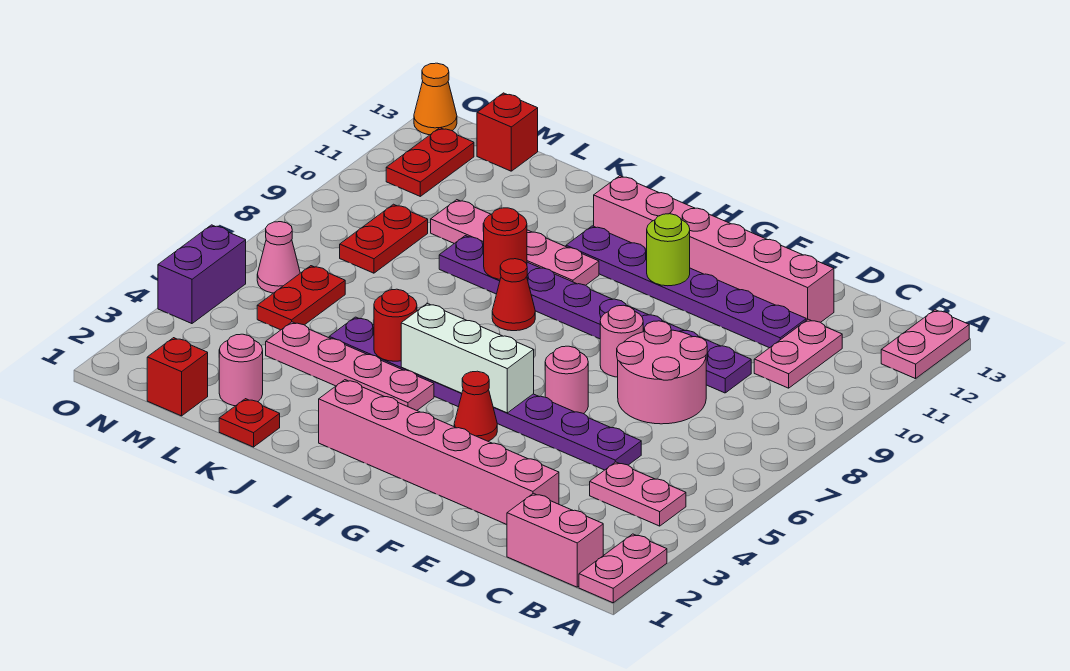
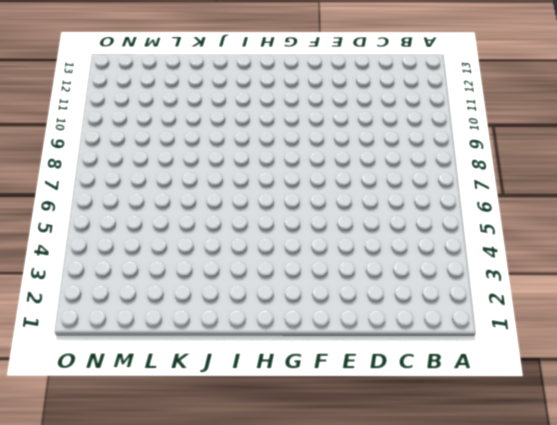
none -> pink 1x2 plate [579,534,667,603]
none -> pink 1x2 plate [881,310,969,379]
none -> pink 1x2 brick [507,493,603,587]
none -> pink 1x2 plate [590,462,686,526]

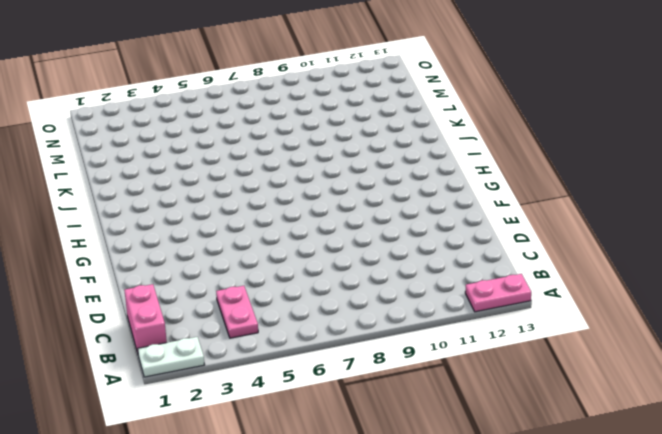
white 1x2 plate [138,337,205,377] -> pink 1x2 plate [579,534,667,603]
none -> pink 1x2 plate [754,319,842,388]
none -> pink 1x6 brick [319,380,559,524]
none -> purple 1x8 plate [329,317,641,470]
none -> pink 2x2 round brick [617,321,707,424]

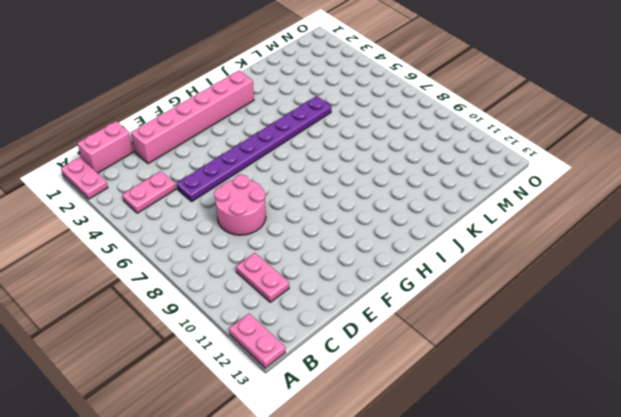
none -> purple 1x8 plate [439,236,751,393]
none -> purple 1x6 plate [566,226,806,348]
none -> pink 1x6 brick [594,176,834,322]
none -> pink 1x1 round brick [545,346,588,414]

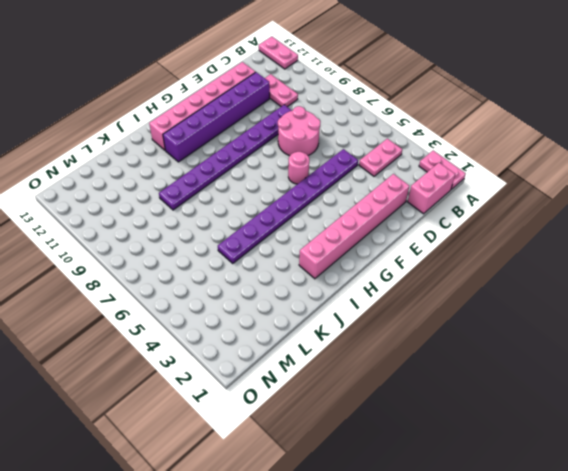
purple 1x6 brick [163,72,270,162] -> purple 1x6 plate [566,226,806,348]
none -> pink 1x1 round brick [600,305,643,377]
none -> red 1x1 cone [454,371,497,441]
none -> pink 1x4 plate [266,322,434,410]
none -> red 1x1 cone [492,259,535,331]

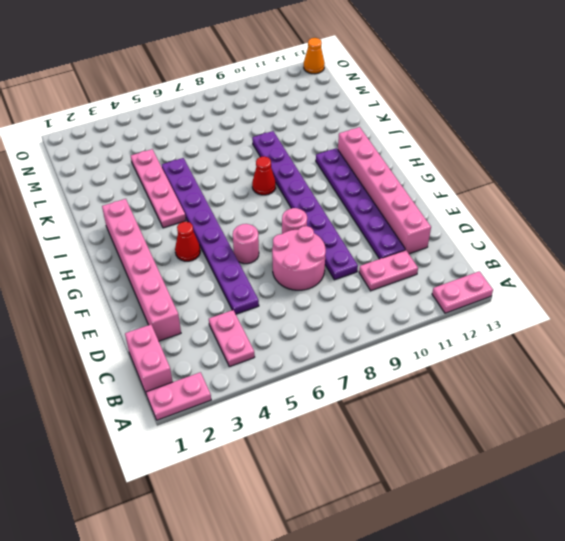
none -> pink 1x4 plate [431,200,599,285]
none -> red 1x1 plate [219,399,280,447]
none -> pink 1x1 round brick [219,334,263,406]
none -> red 1x1 brick [147,338,208,416]

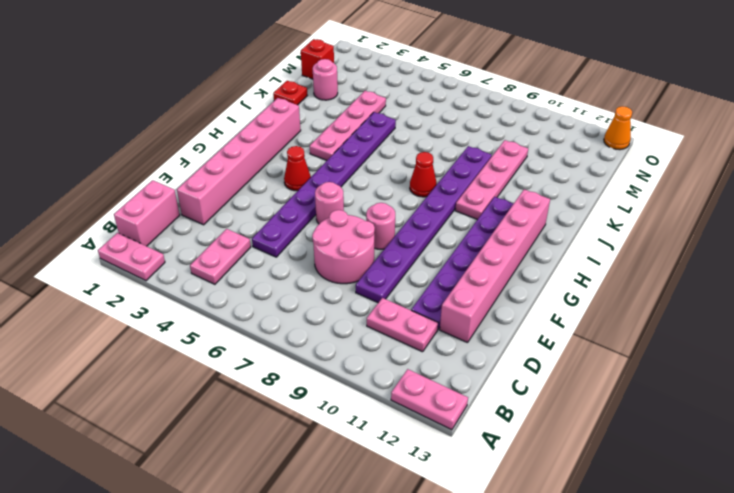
none -> red 1x2 plate [257,266,345,330]
none -> red 1x2 plate [340,204,428,273]
none -> red 1x1 brick [477,93,538,171]
none -> pink 1x1 cone [257,222,300,293]

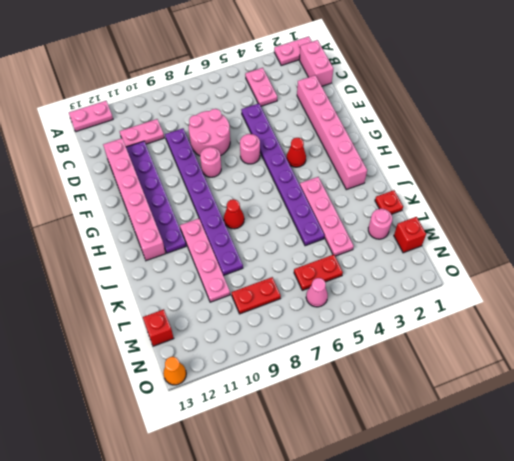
none -> red 1x2 plate [386,128,474,196]
none -> purple 1x2 brick [158,225,246,324]
none -> white 1x3 brick [401,304,534,413]
none -> lime 1x1 round brick [647,214,690,286]

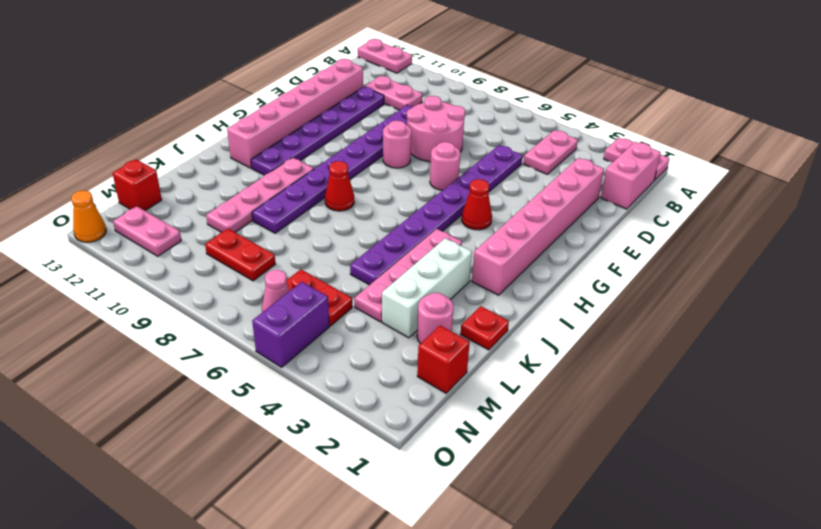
white 1x3 brick [382,238,472,338] -> white 1x3 brick moved to [401,304,534,413]
purple 1x2 brick [252,282,329,367] -> purple 1x2 brick turned to [158,225,246,324]
pink 1x2 plate [113,206,181,256] -> red 1x2 plate [386,128,474,196]
none -> lime 1x1 round brick [647,214,690,286]
none -> red 1x1 round brick [374,289,417,361]
none -> red 1x1 round brick [483,208,527,279]

